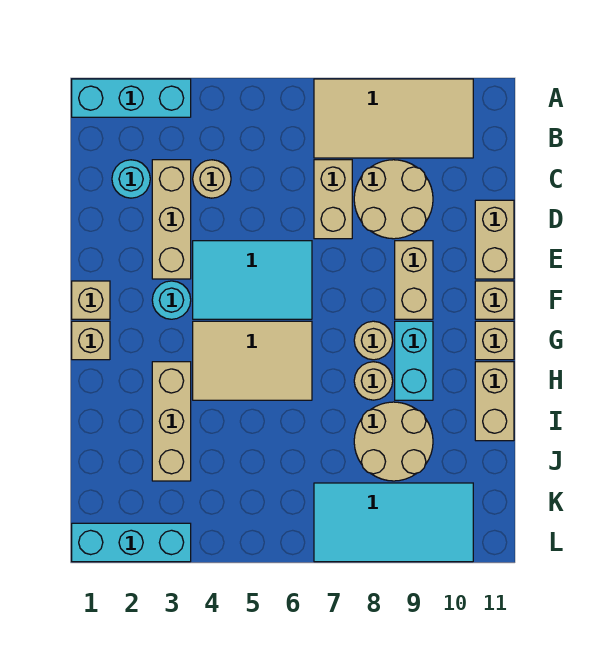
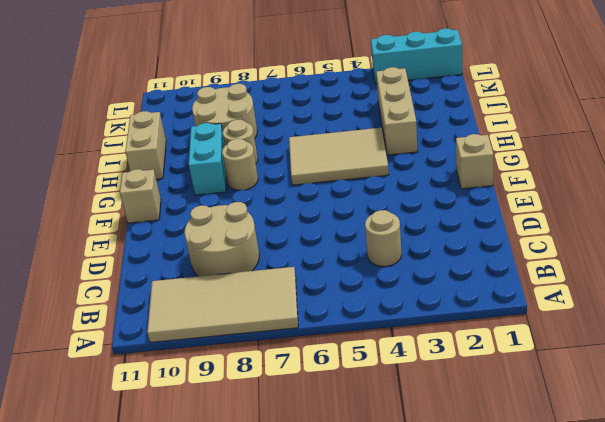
none -> cyan 1x3 brick [72,79,191,117]
none -> cyan 1x1 round brick [112,160,150,198]
none -> tan 1x3 brick [152,160,191,279]

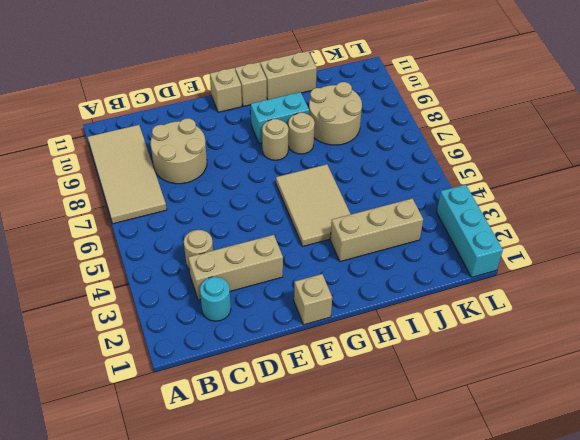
none -> cyan 1x3 brick [72,79,191,117]
none -> tan 1x2 brick [314,160,352,239]
none -> tan 1x2 brick [475,200,514,279]

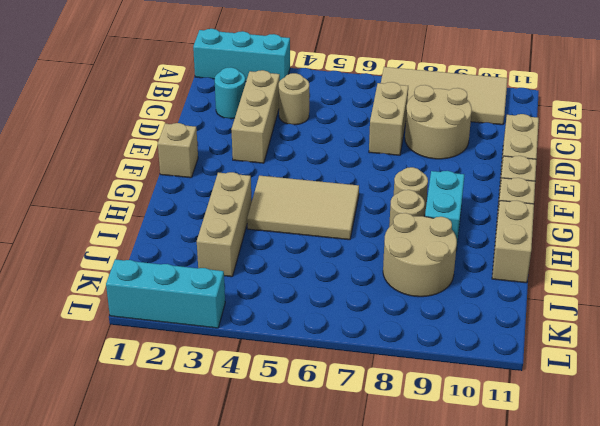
none -> cyan 2x3 tile [193,241,312,319]
none -> tan 1x2 brick [395,241,433,319]
none -> cyan 1x1 round brick [152,281,191,319]

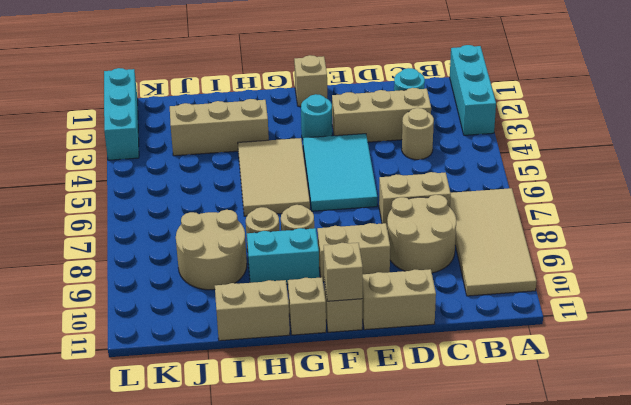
tan 1x1 brick [324,243,363,301] -> tan 1x1 brick moved to [72,321,110,360]
none -> cyan 2x4 tile [314,483,473,562]

